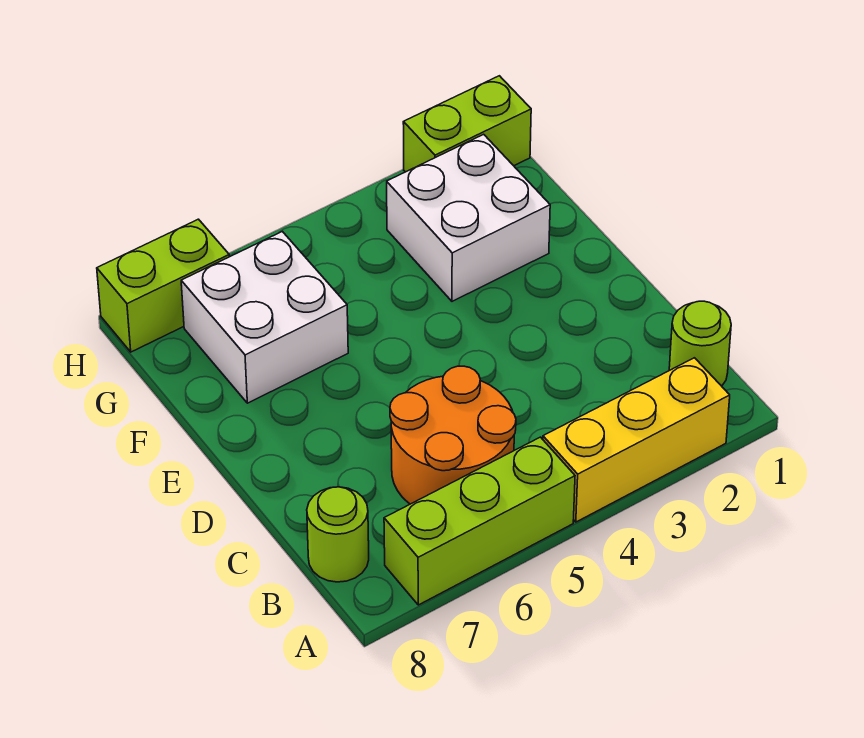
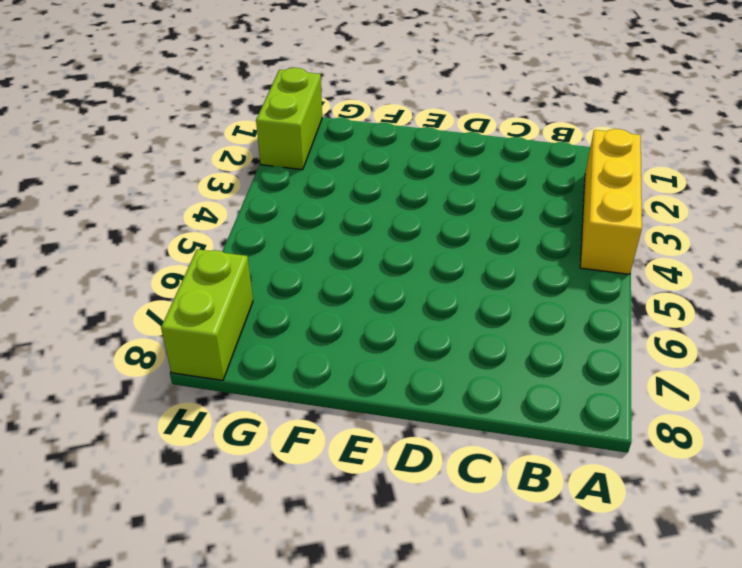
none -> lime 1x3 brick [384,437,575,605]
none -> lime 1x1 round brick [669,301,731,386]

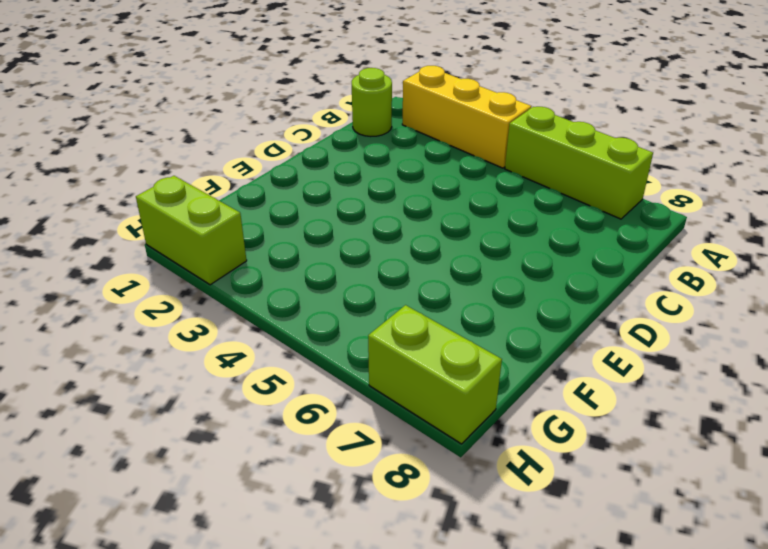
none -> orange 2x2 round brick [390,366,516,504]
none -> lime 1x1 round brick [307,487,369,582]

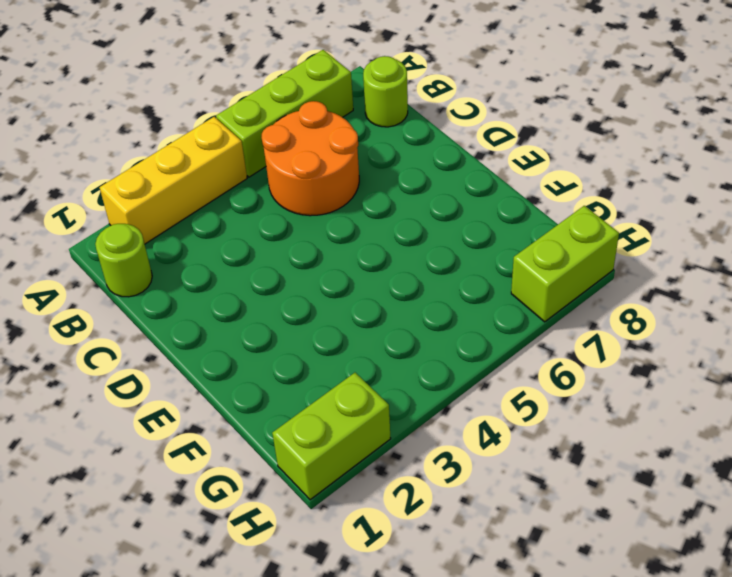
none -> white 2x2 brick [387,134,550,301]
none -> white 2x2 brick [181,232,348,403]

